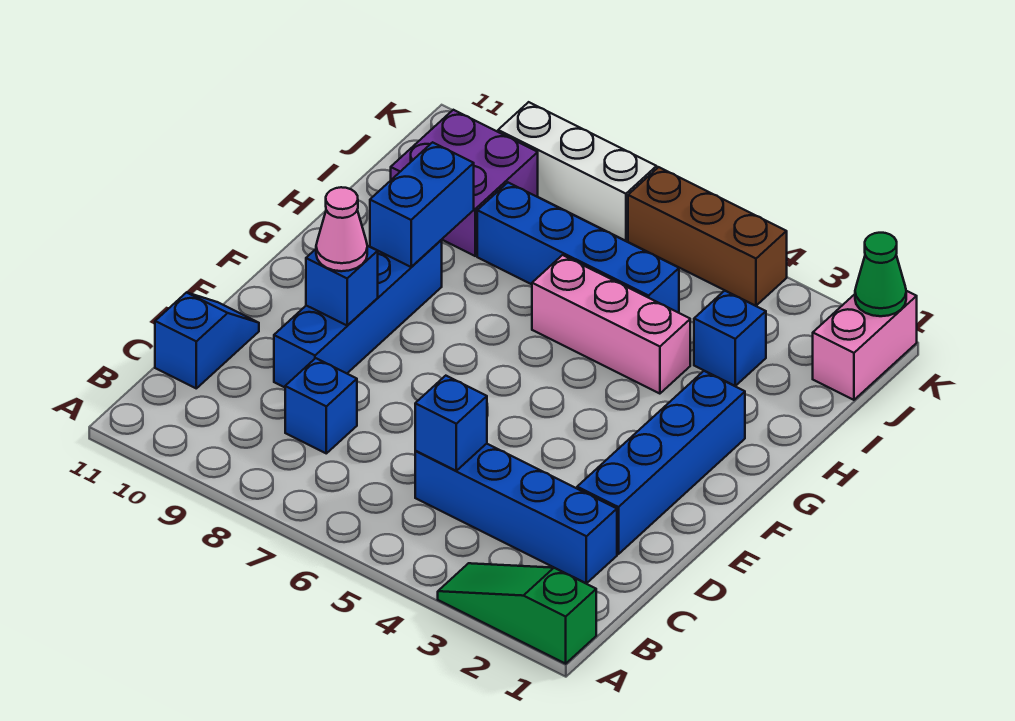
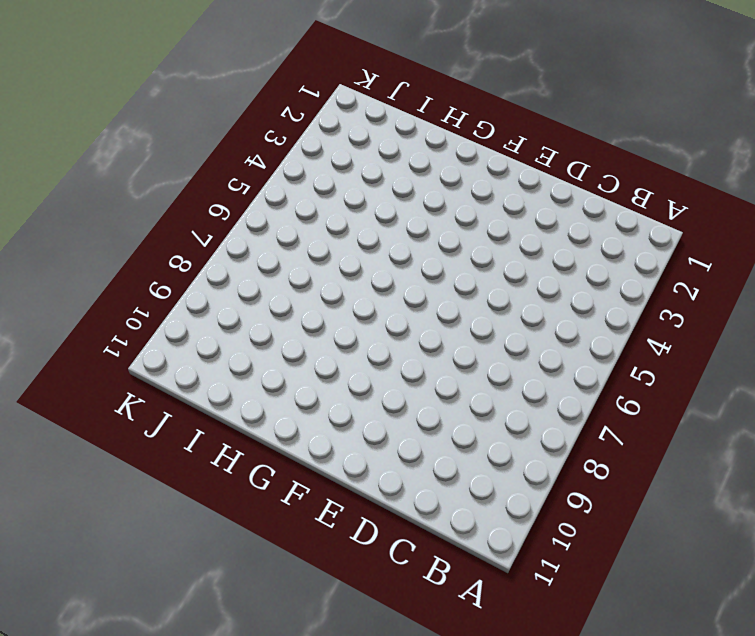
none -> green 1x3 slope [438,563,596,664]
none -> blue 1x4 brick [415,444,617,583]
none -> blue 1x1 brick [285,358,357,453]

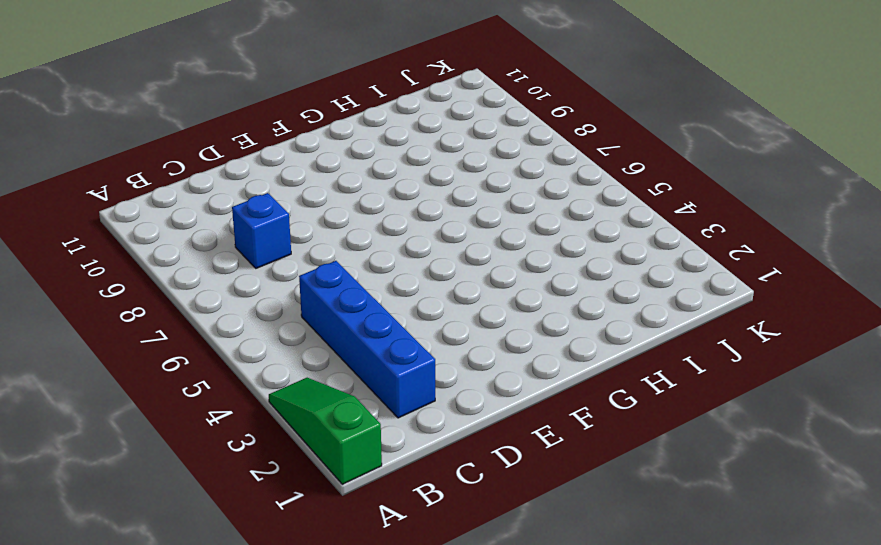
none -> blue 1x2 slope [155,293,259,388]
none -> blue 1x4 brick [577,371,745,554]
none -> blue 1x4 brick [274,240,442,387]

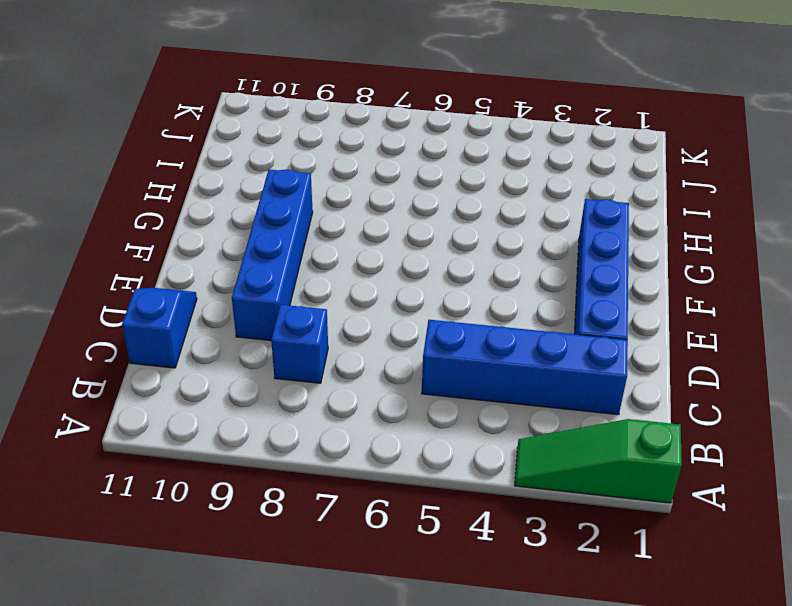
none -> pink 1x3 brick [532,255,690,394]
none -> blue 1x1 brick [694,291,766,386]
none -> blue 1x4 brick [477,183,679,313]

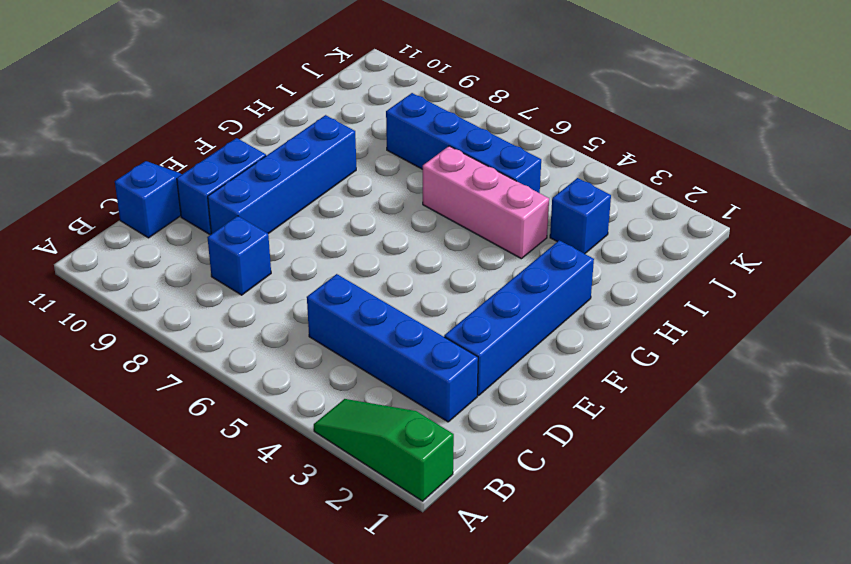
blue 1x2 brick [177,138,266,235] -> blue 1x2 brick moved to [370,142,474,267]
none -> purple 2x2 brick [391,110,538,256]
none -> pink 1x2 brick [813,291,917,400]
none -> brown 1x3 brick [628,167,787,306]

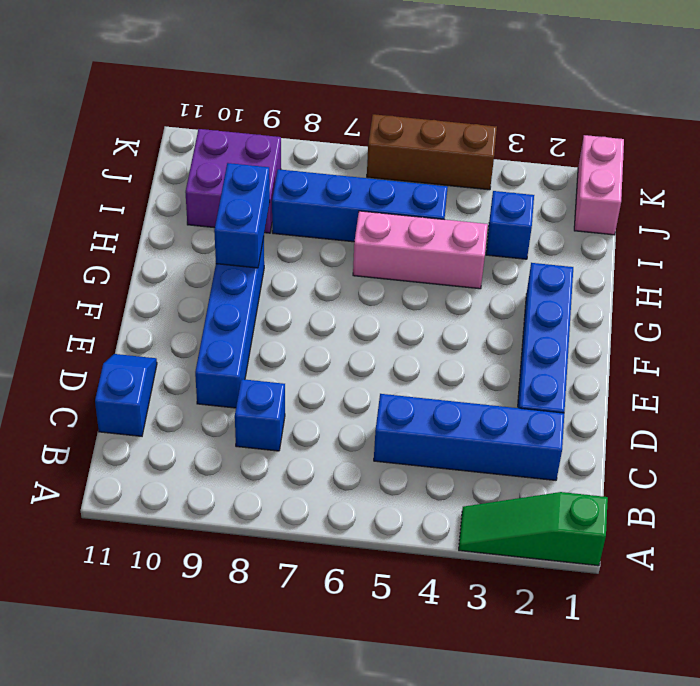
none -> white 1x3 brick [498,102,657,241]
none -> blue 1x1 brick [415,376,487,471]
none -> blue 1x1 brick [306,246,378,326]

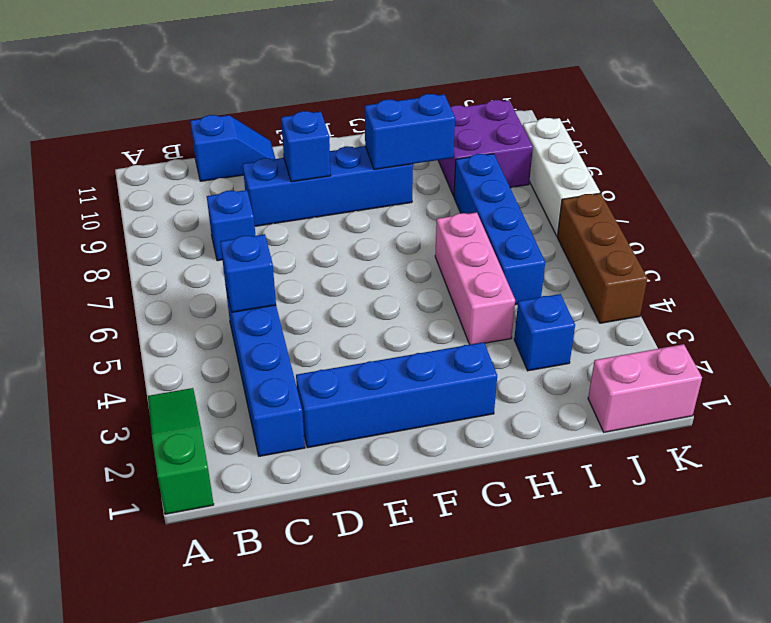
none -> green 1x1 cone [855,233,906,316]
none -> pink 1x1 cone [316,187,367,271]

